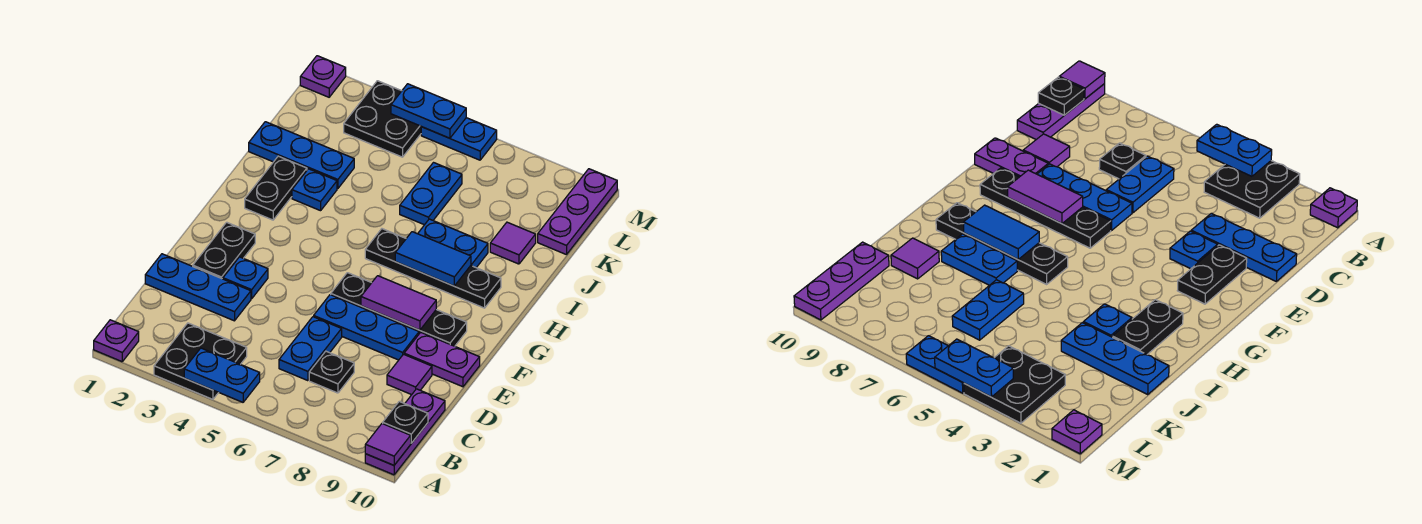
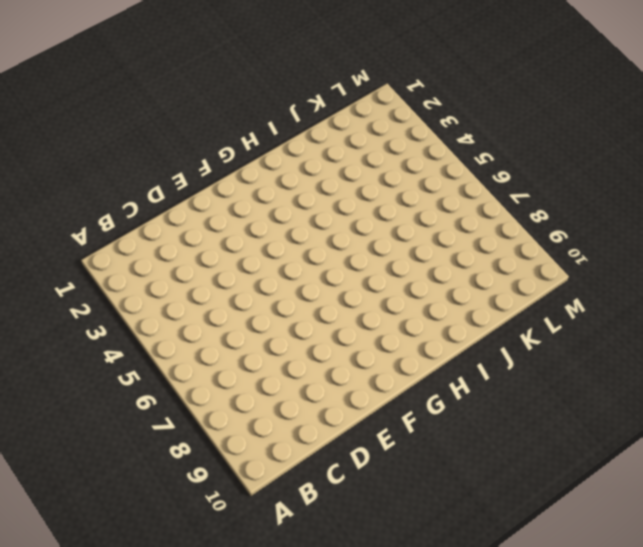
none -> purple 1x1 plate [94,320,139,362]
none -> black 2x2 plate [154,323,247,399]
none -> purple 1x3 plate [365,389,445,475]

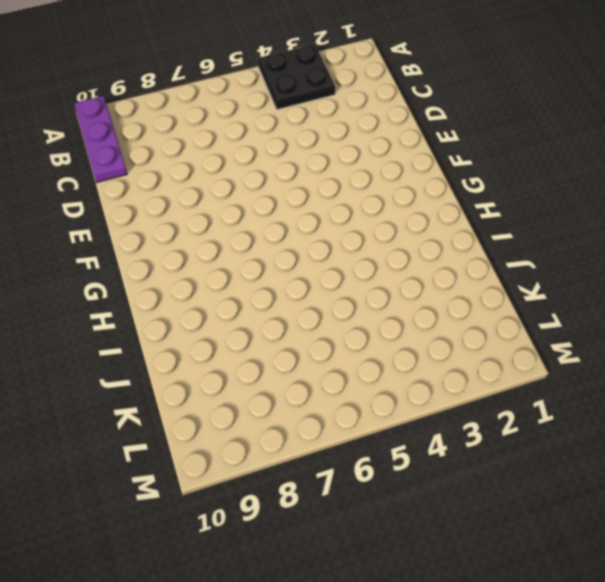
none -> purple 1x1 plate [94,320,139,362]
none -> blue 1x2 plate [279,317,342,381]
none -> black 1x1 plate [309,351,354,393]

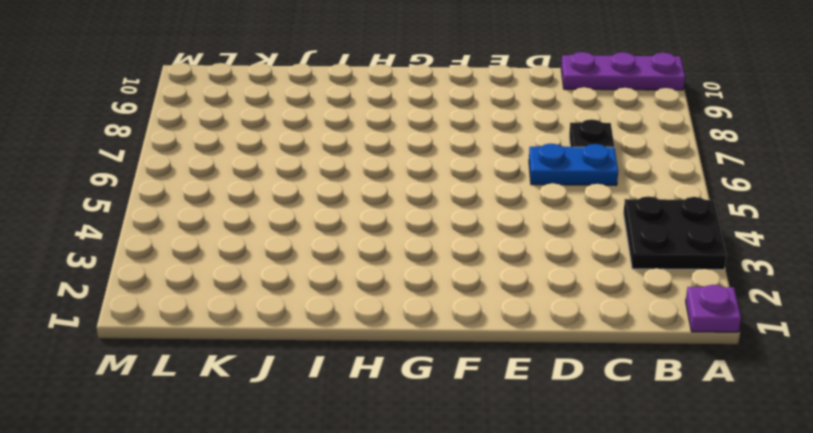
none -> blue 1x3 plate [145,254,251,321]
none -> purple 1x1 tile [387,354,432,395]
none -> black 1x2 plate [193,222,255,279]

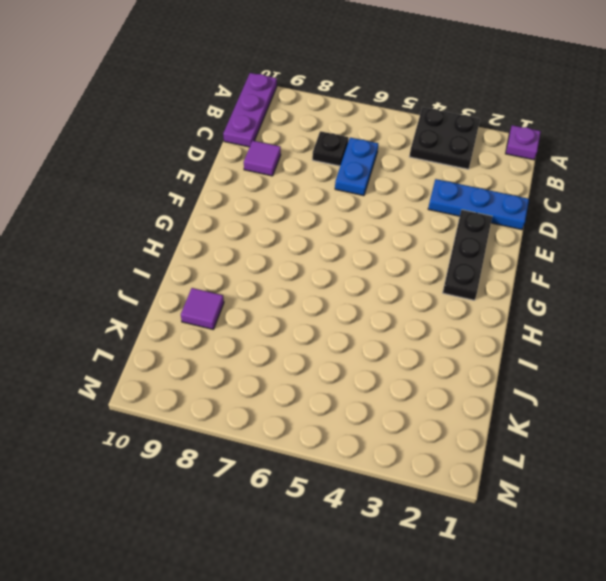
black 1x3 plate [443,210,492,300] -> black 1x2 plate [193,222,255,279]
none -> blue 1x1 plate [223,257,268,299]
none -> blue 1x3 plate [314,295,419,360]
none -> purple 1x2 plate [404,332,480,387]

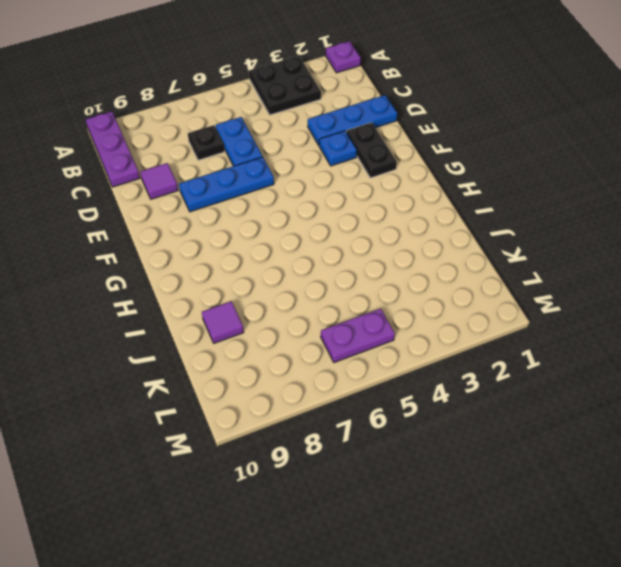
purple 1x2 plate [321,309,395,363] -> purple 1x2 plate moved to [404,332,480,387]
none -> black 1x4 plate [331,273,467,346]
none -> black 1x2 plate [245,156,307,220]
none -> black 1x4 plate [365,229,501,308]

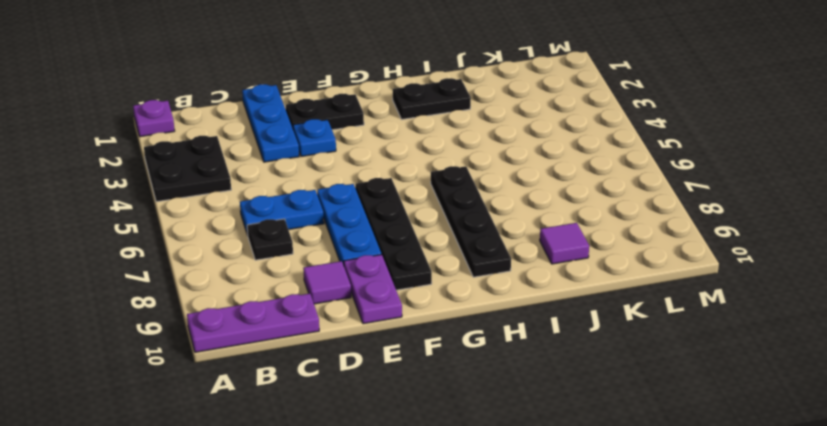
none -> blue 1x1 plate [292,169,337,211]
none -> blue 1x2 plate [418,219,488,268]
none -> blue 1x3 plate [249,122,354,189]

